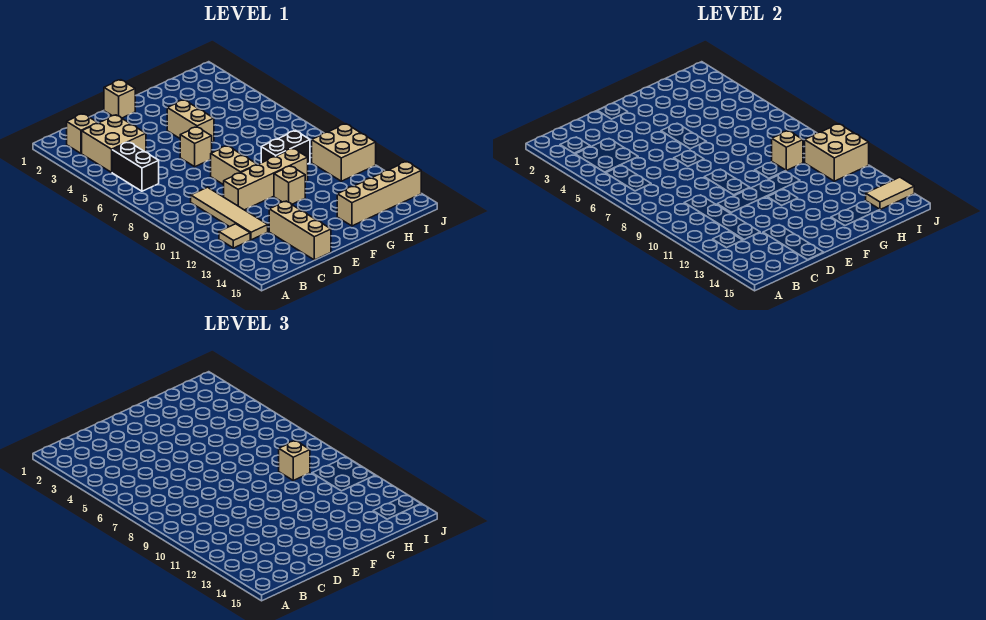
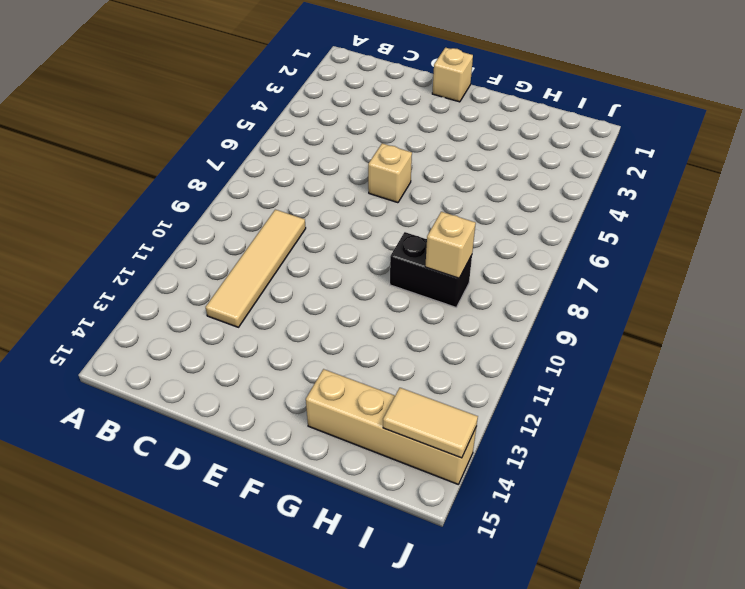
none -> tan 1x1 brick [67,114,98,153]
none -> tan 2x2 brick [82,115,146,172]
none -> black 1x2 brick [112,142,159,191]

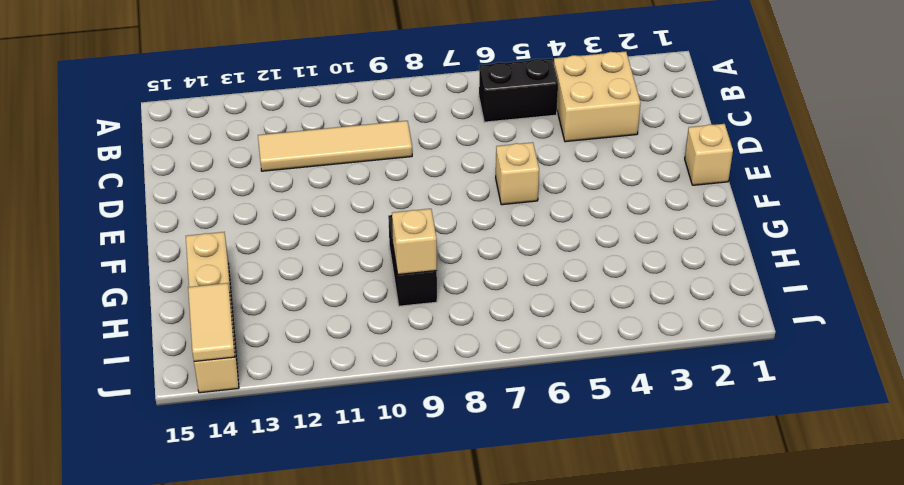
none -> tan 1x1 brick [67,114,98,153]
none -> tan 1x1 tile [219,224,250,248]
none -> tan 1x4 brick [224,148,308,210]

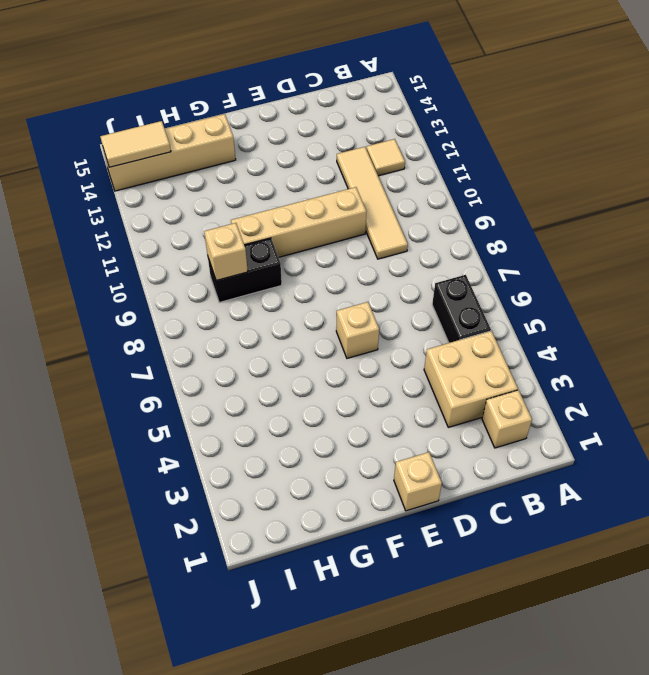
none -> tan 1x3 brick [269,201,331,260]
none -> tan 1x2 brick [211,146,257,185]
none -> tan 1x2 brick [167,100,214,142]

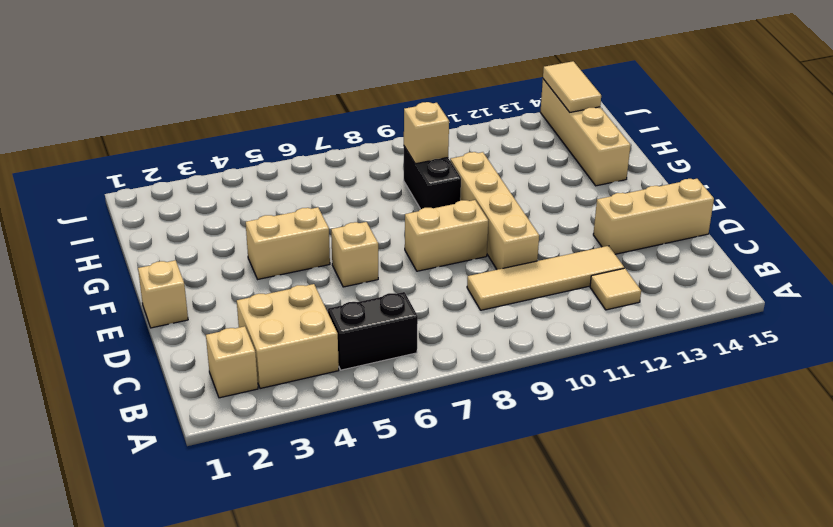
none -> tan 1x1 brick [274,166,305,204]
none -> tan 2x2 brick [312,124,376,181]
none -> tan 2x2 brick [805,124,869,181]

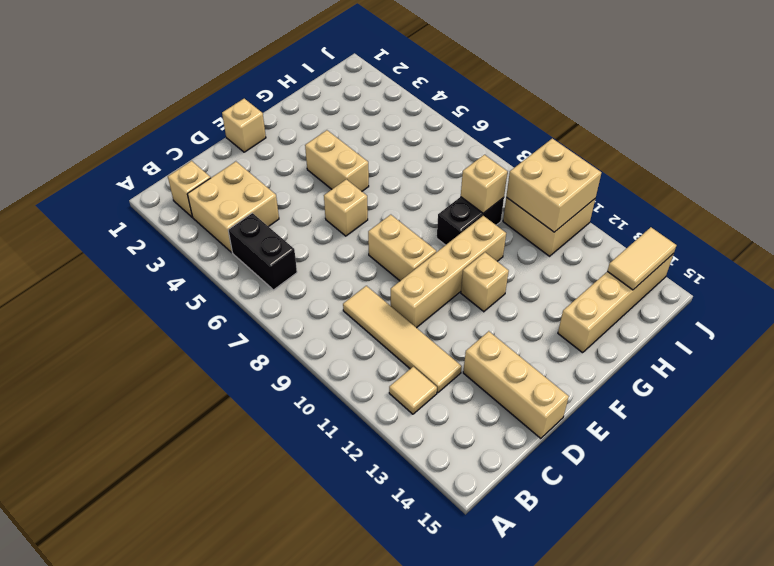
none -> tan 1x1 brick [279,441,310,480]

